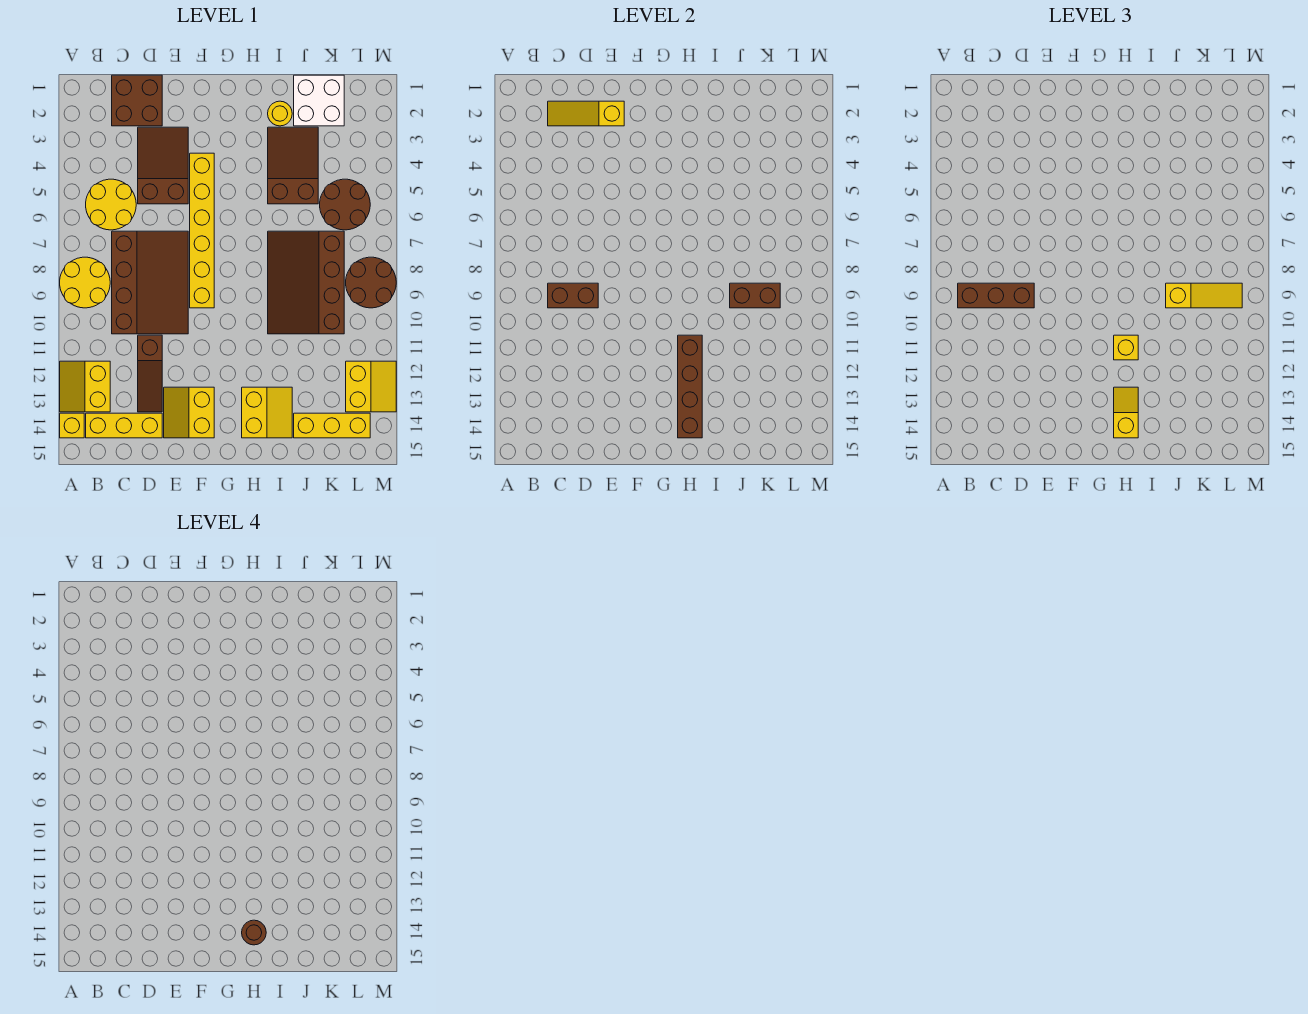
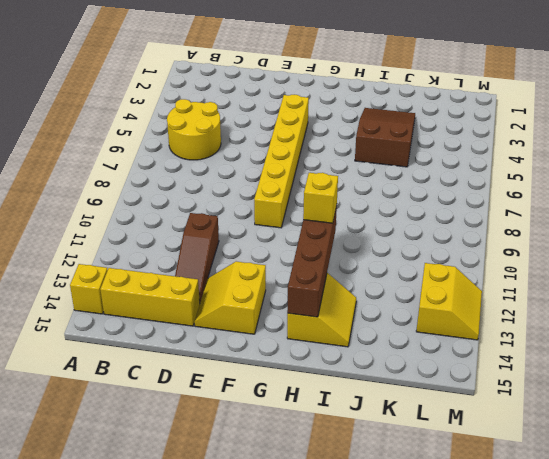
none -> yellow 2x2 round brick [60,257,110,308]
none -> yellow 2x2 slope [60,361,110,412]
none -> brown 2x2 brick [112,75,162,126]

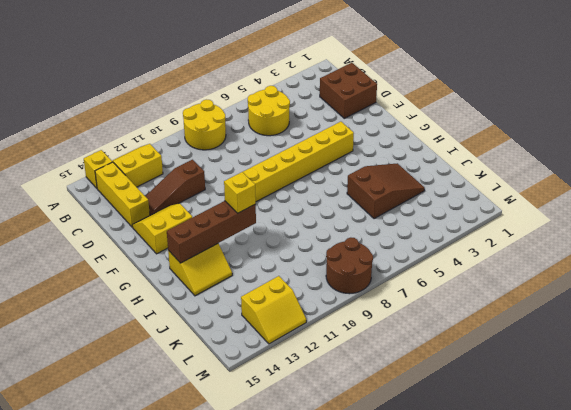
none -> brown 3x4 slope [112,231,188,334]
none -> brown 2x3 slope [138,127,188,204]
none -> yellow 1x1 round brick [268,101,292,126]

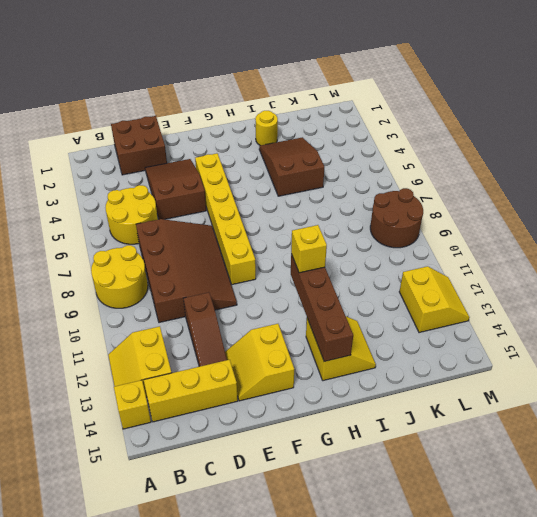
none -> brown 3x4 slope [268,231,344,334]
none -> white 2x2 brick [294,75,344,126]
none -> yellow 1x3 brick [294,413,370,438]

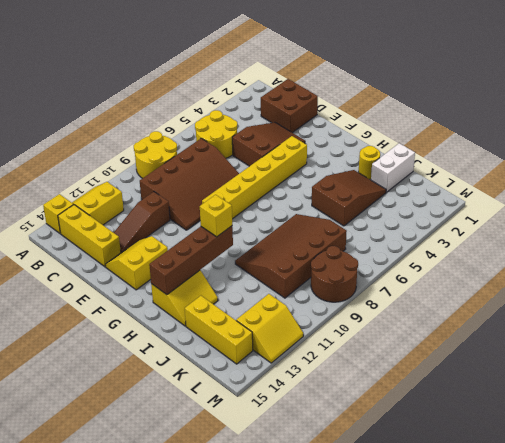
white 1x2 brick [371,143,415,192] -> white 2x2 brick [294,75,344,126]
none -> brown 2x2 round brick [320,179,370,230]
none -> yellow 1x3 slope [548,101,624,126]
none -> brown 1x2 brick [548,283,598,308]

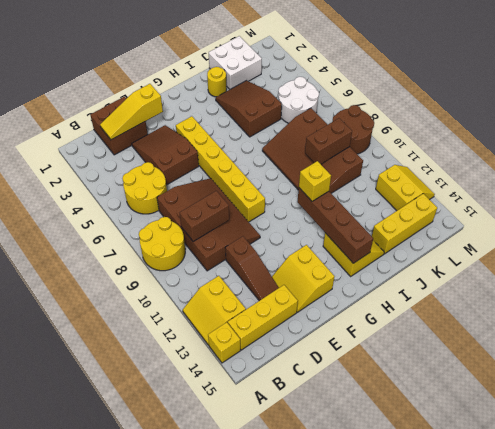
white 2x2 round brick [278,77,319,123] -> brown 2x2 round brick [320,179,370,230]
none -> brown 1x3 brick [958,283,1034,308]
none -> yellow 1x2 slope [1114,387,1138,438]
none -> yellow 1x3 slope [1166,283,1242,308]

